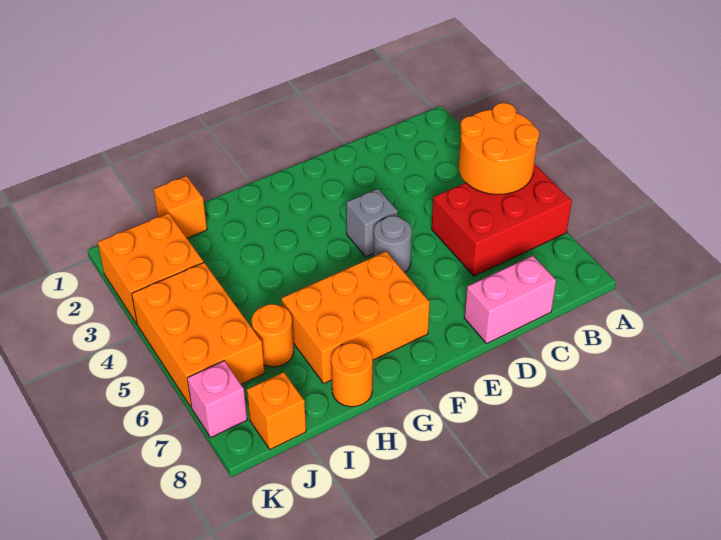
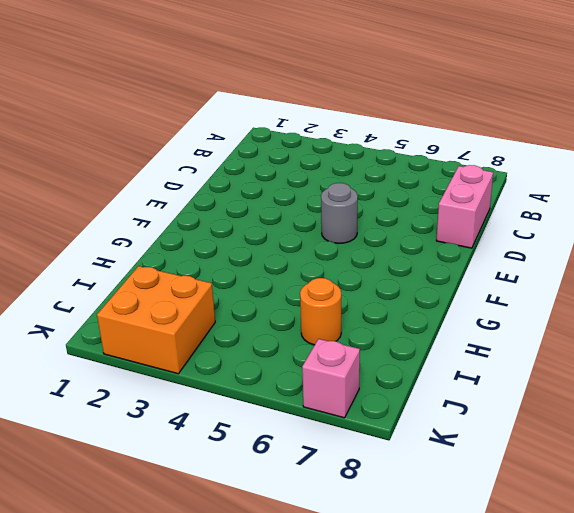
none -> red 2x3 brick [432,164,572,276]
none -> grey 1x1 brick [346,189,398,257]
none -> orange 2x3 brick [281,252,430,383]

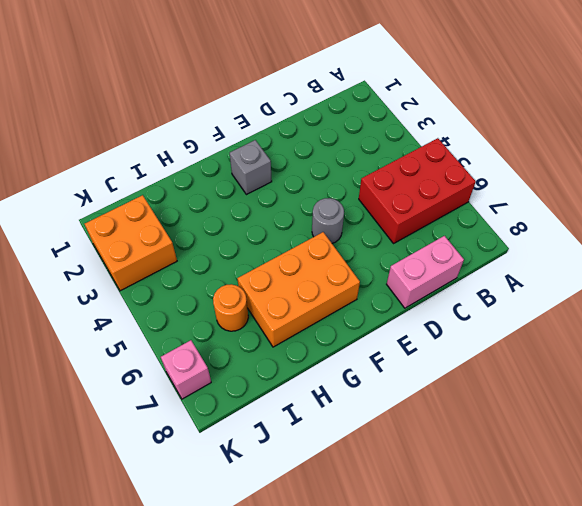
grey 1x1 brick [230,140,272,195] -> grey 1x1 brick moved to [346,189,398,257]
none -> orange 1x1 round brick [331,343,373,407]
none -> orange 1x1 brick [153,176,207,238]
none -> orange 2x3 brick [132,263,264,408]

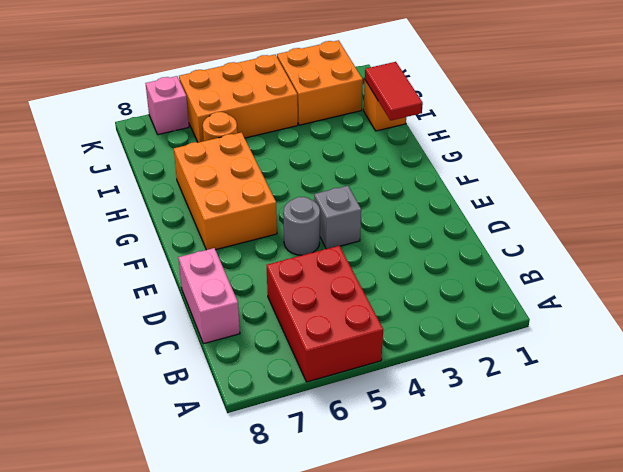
red 1x2 tile [365,62,423,121] -> none
none -> orange 1x1 round brick [331,343,373,407]
none -> orange 1x1 brick [247,372,306,449]
none -> orange 2x2 round brick [459,103,539,194]

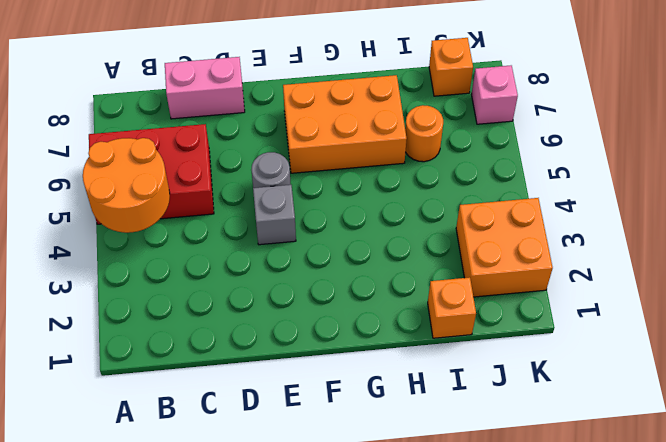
none -> orange 1x1 round brick [331,343,373,407]
none -> orange 2x3 brick [132,263,264,408]

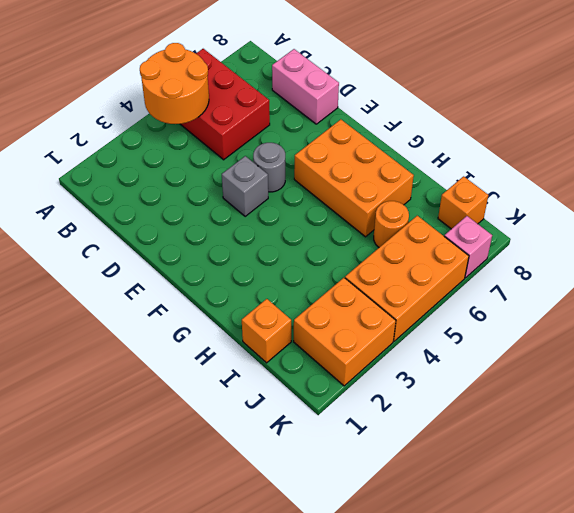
none -> orange 1x1 round brick [331,343,373,407]

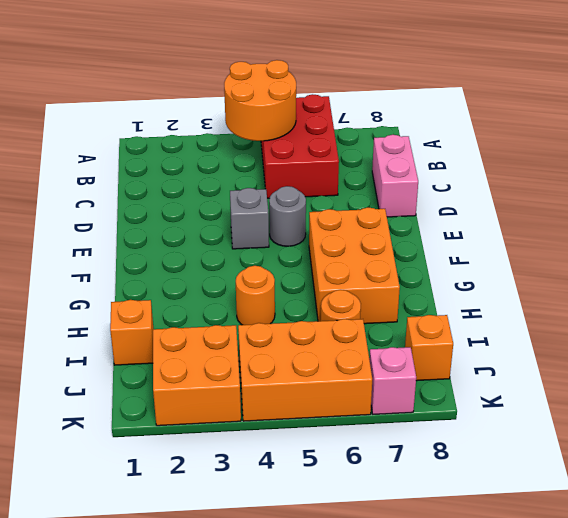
orange 1x1 round brick [236,266,275,325] -> orange 1x1 round brick moved to [331,343,373,407]

